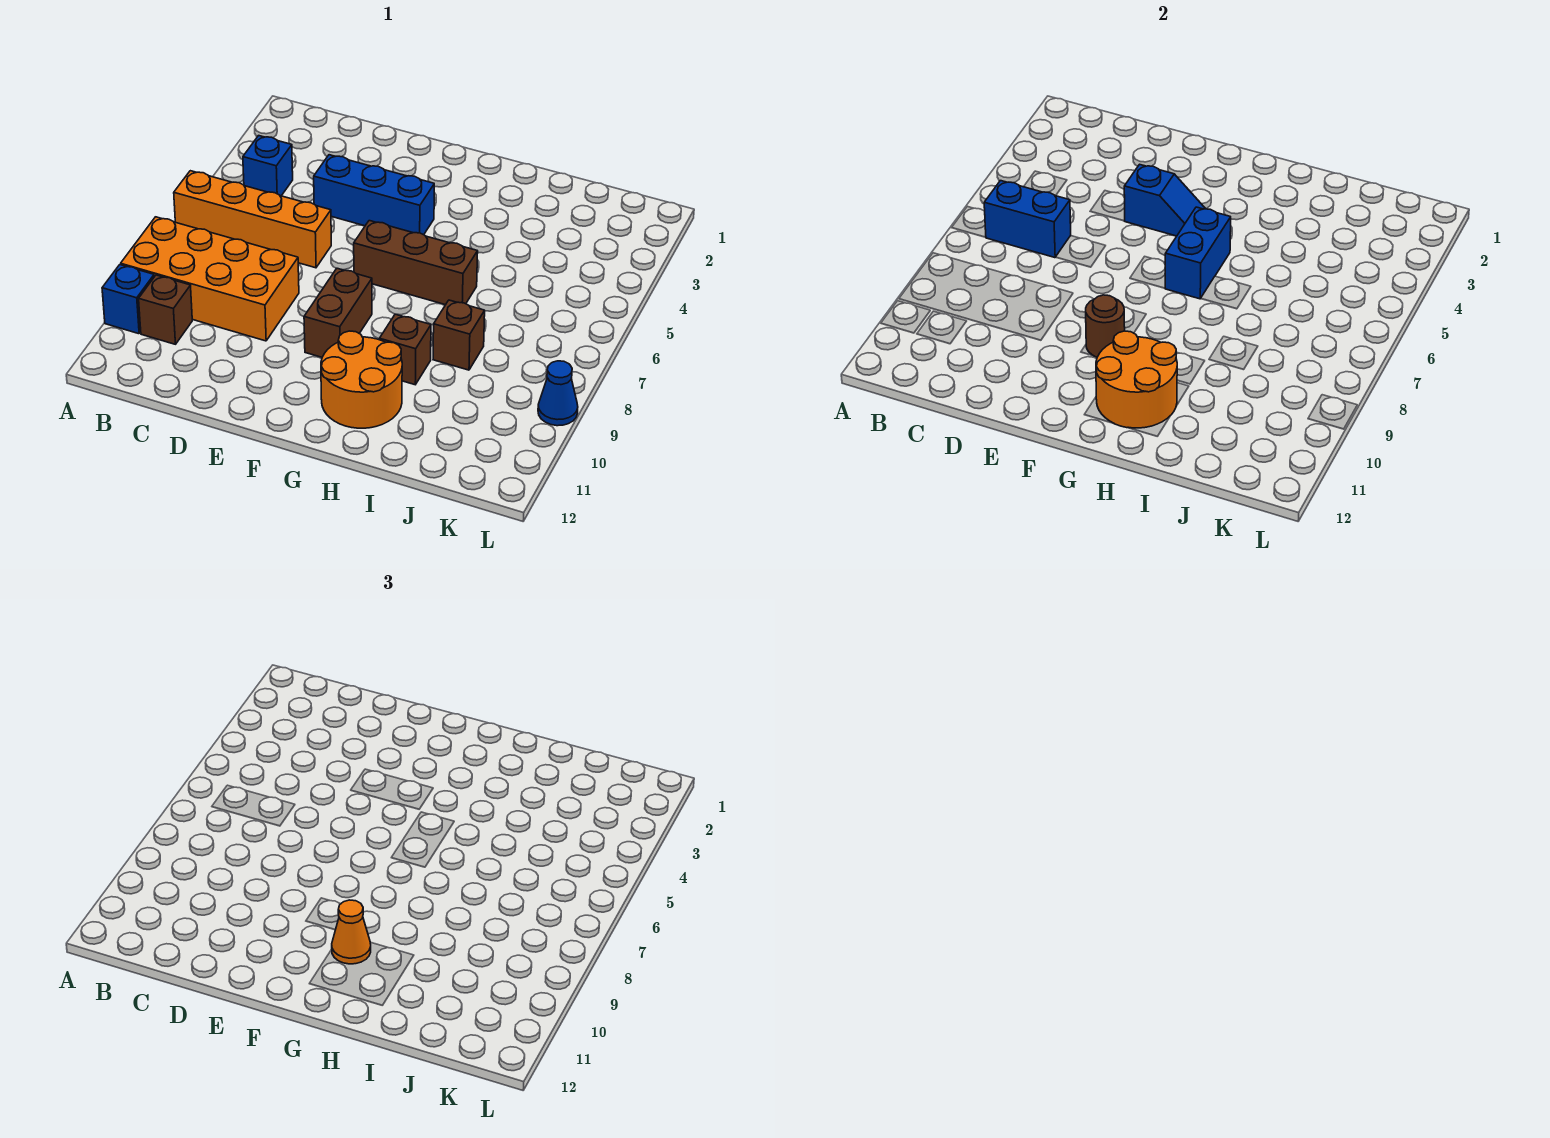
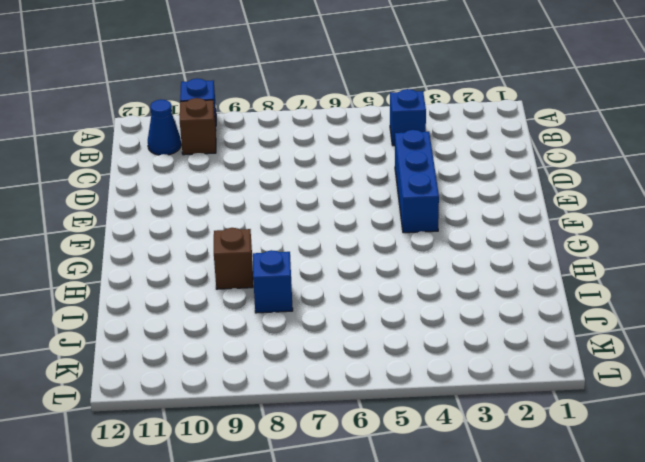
blue 1x1 cone [148,100,181,155] -> blue 1x1 cone moved to [538,361,578,426]
blue 1x1 brick [253,250,293,313] -> brown 1x1 brick [433,300,485,370]
none -> orange 1x4 brick [174,171,331,268]
none -> orange 2x4 brick [121,217,299,341]
none -> brown 1x3 brick [354,221,478,305]

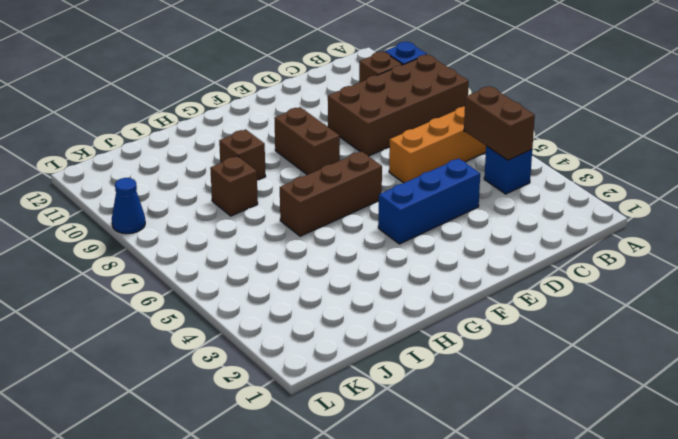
brown 2x4 brick [328,55,469,156] -> orange 2x4 brick [121,217,299,341]
brown 1x2 brick [464,86,535,160] -> none
none -> orange 2x2 round brick [321,331,402,428]
none -> blue 1x2 brick [984,181,1071,258]
none -> blue 1x2 slope [1124,164,1205,236]

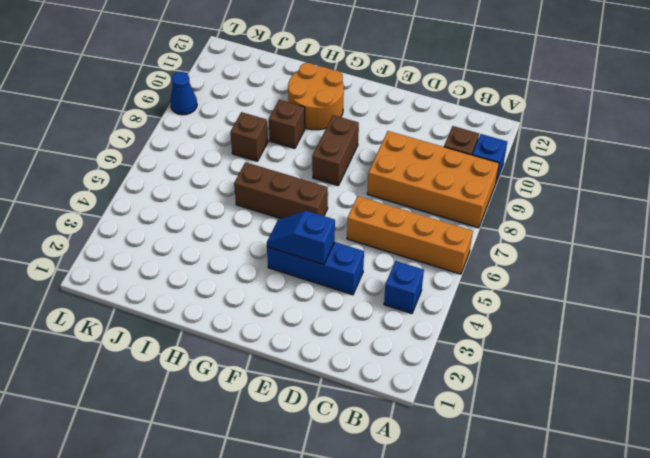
none -> blue 1x2 brick [984,181,1071,258]
none -> brown 1x1 round brick [1086,295,1125,357]
none -> blue 1x2 brick [1165,207,1231,299]

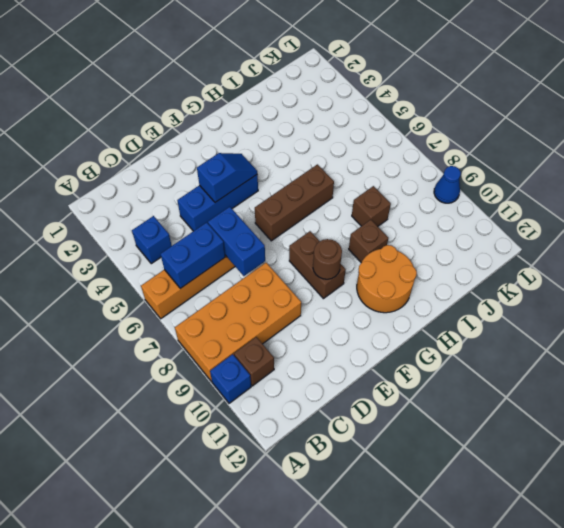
blue 1x2 brick [208,207,265,276] -> blue 1x2 brick moved to [1165,207,1231,299]
none -> orange 2x2 round brick [1096,331,1177,428]
none -> orange 1x1 cone [332,900,371,964]

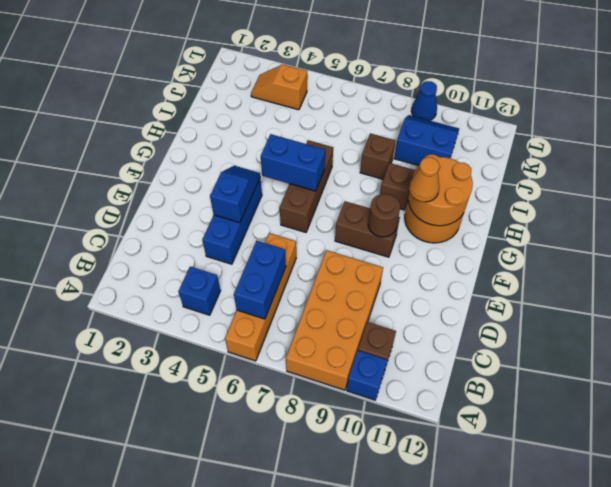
blue 2x2 slope [394,115,459,166] -> none
orange 1x2 slope [251,64,307,110] -> none

